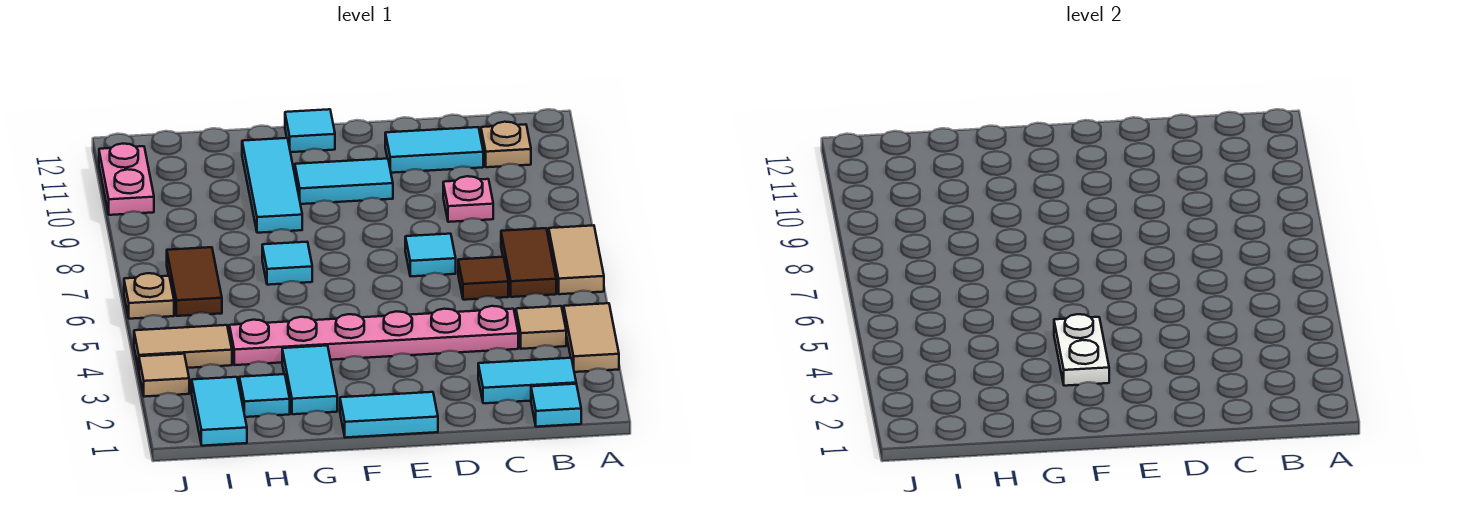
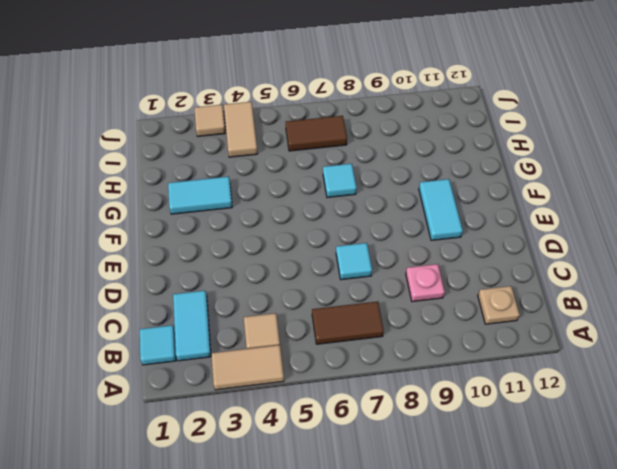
none -> tan 1x2 tile [549,225,604,294]
none -> pink 1x6 plate [229,306,518,365]
none -> brown 1x1 tile [458,257,508,300]

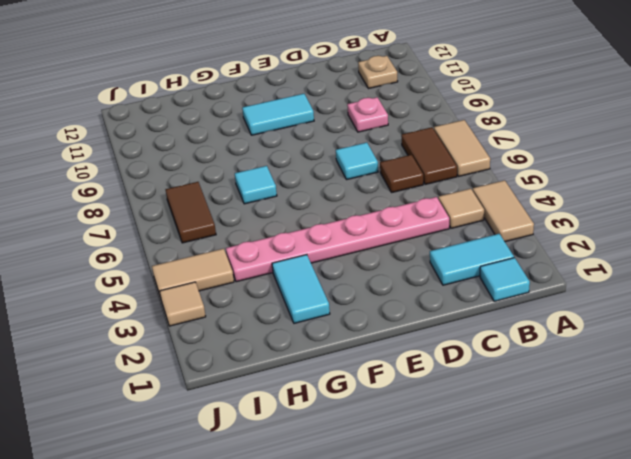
none -> cyan 1x2 tile [385,127,483,173]
none -> cyan 1x2 tile [340,392,438,438]
none -> cyan 1x1 tile [285,109,335,152]

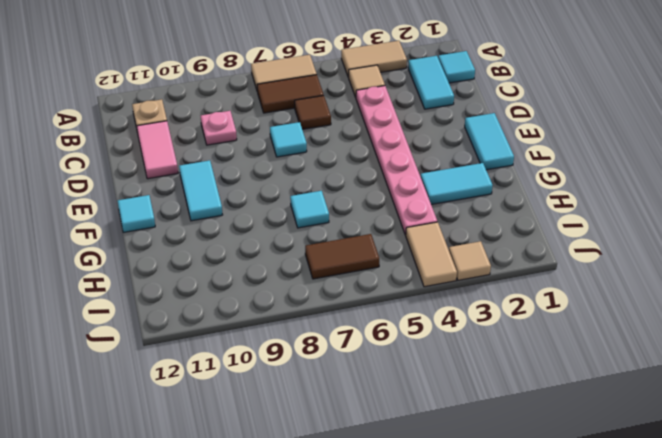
pink 1x2 tile [137,121,178,179] -> cyan 1x2 tile [385,127,483,173]
none -> cyan 1x3 tile [242,138,302,233]
none -> cyan 1x1 tile [239,374,290,417]
none -> cyan 1x2 tile [192,377,247,446]

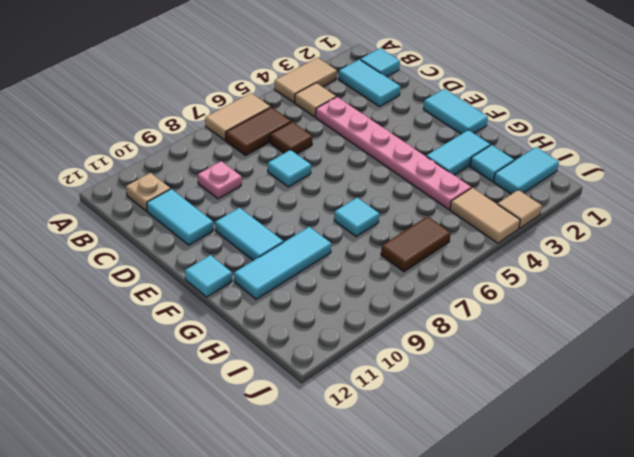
none -> tan 1x1 plate [124,273,174,319]
none -> pink 1x2 plate [99,144,154,215]
none -> white 1x2 plate [1054,314,1109,386]

